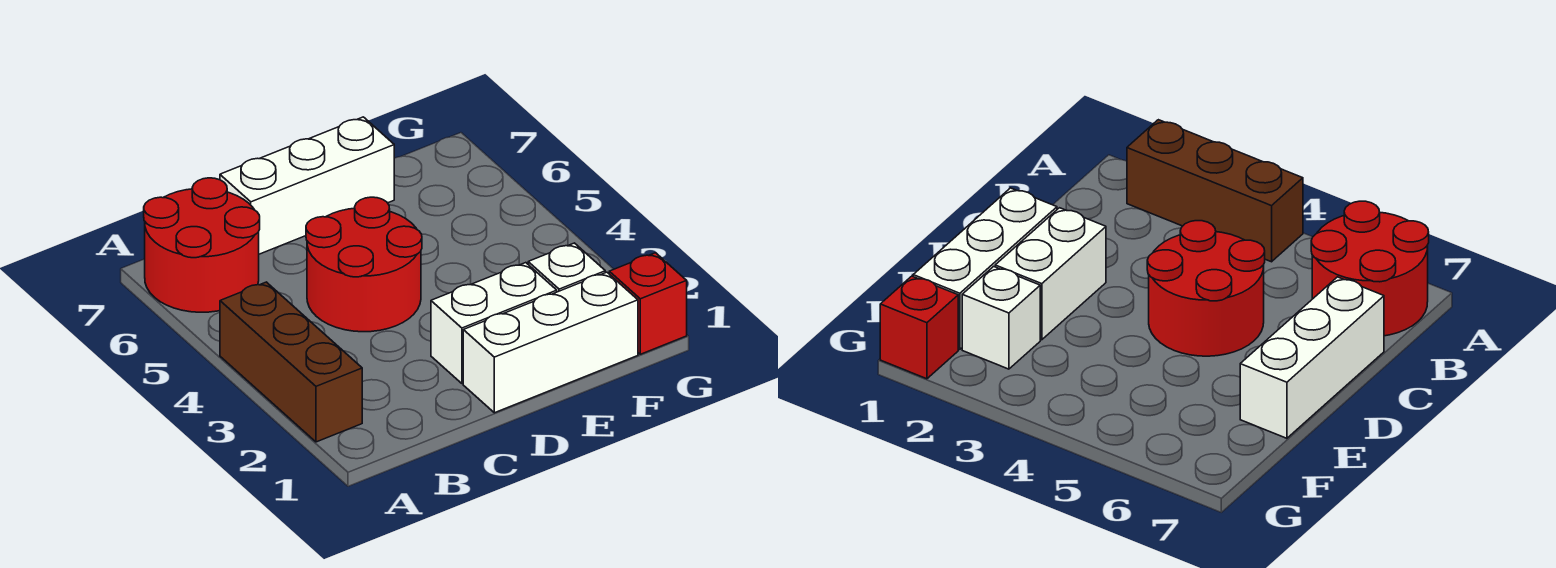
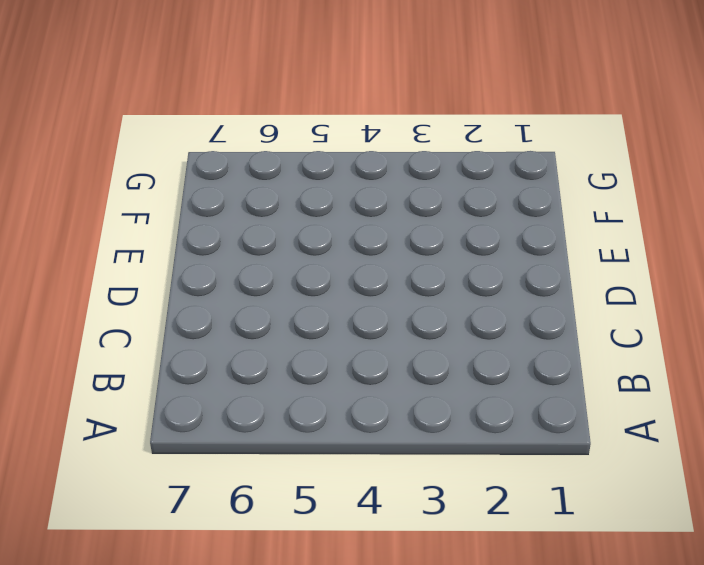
none -> brown 1x3 brick [220,282,362,442]
none -> red 2x2 round brick [144,178,260,312]

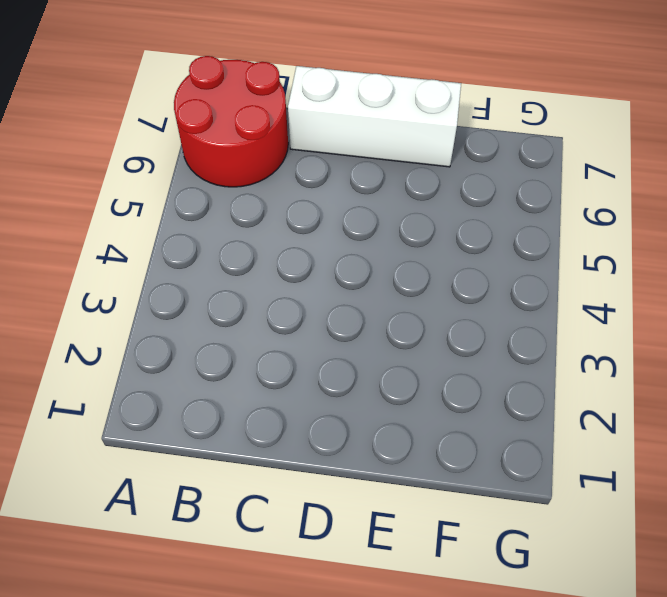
none -> brown 1x3 brick [220,282,362,442]
none -> red 2x2 round brick [306,197,422,332]

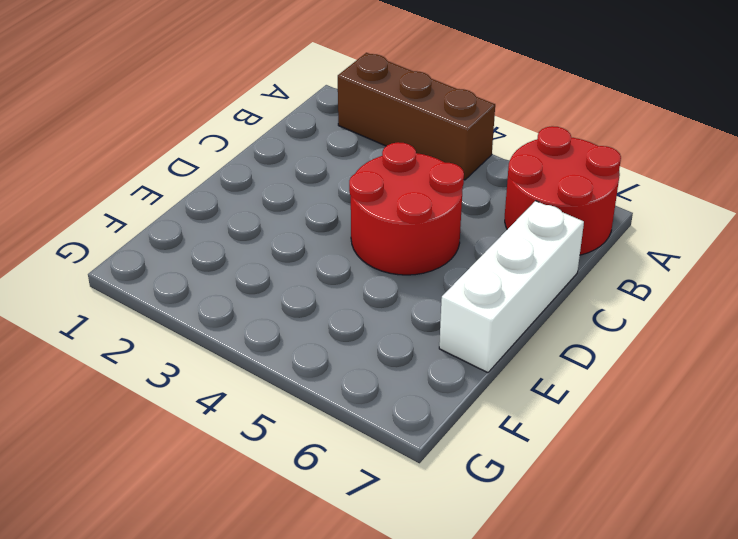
none -> white 1x3 brick [463,272,638,413]
none -> white 1x2 brick [431,263,557,384]

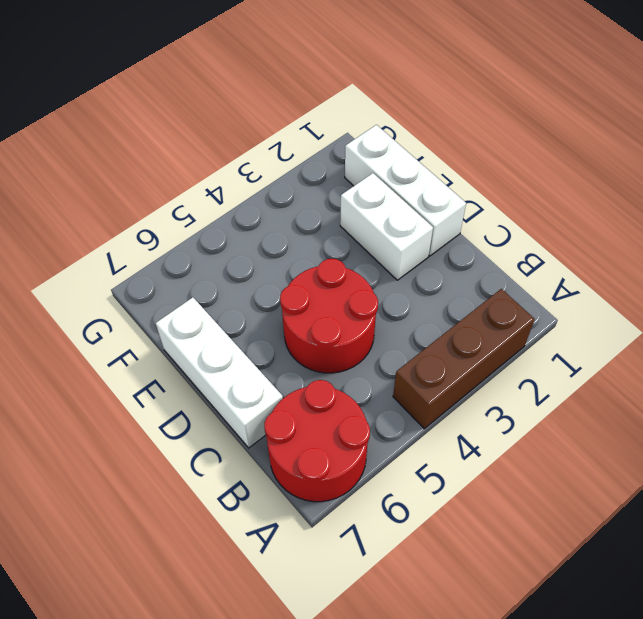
none -> white 1x1 brick [528,243,605,292]
none -> red 1x1 brick [609,253,687,354]

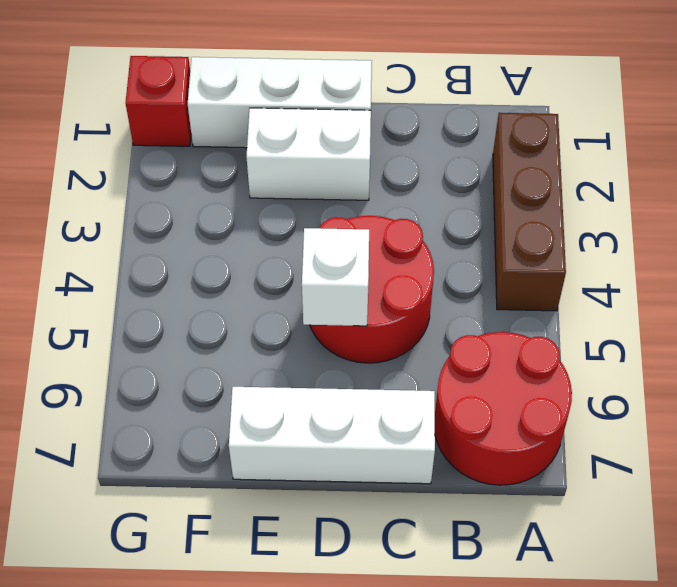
white 1x1 brick [302,228,369,326] -> white 1x1 brick moved to [528,243,605,292]

